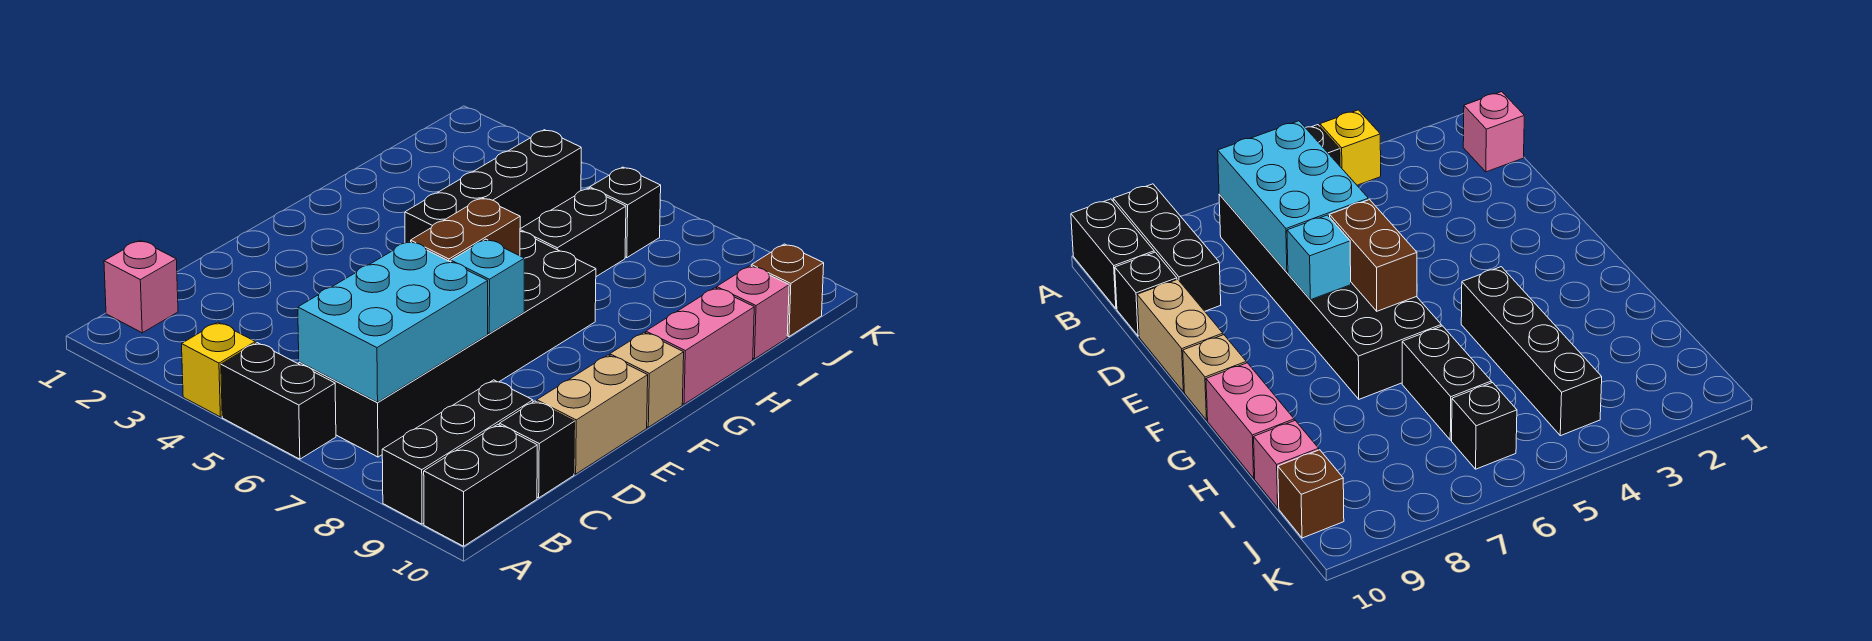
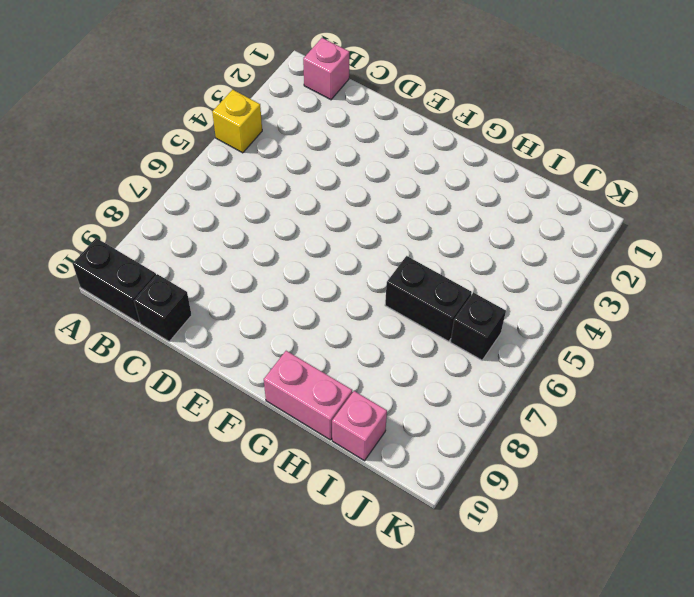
none -> black 1x2 brick [221,343,336,459]
none -> black 1x3 brick [382,380,533,524]
none -> black 2x6 brick [299,232,596,457]

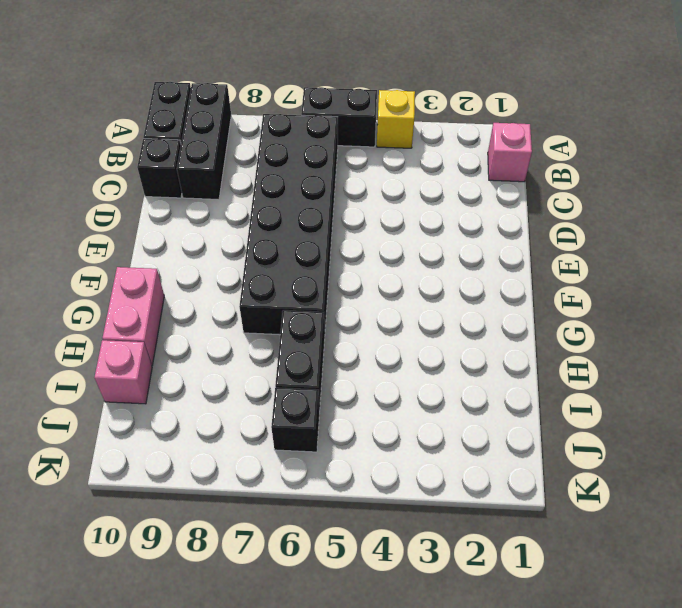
none -> tan 1x2 brick [537,355,648,474]
none -> tan 1x1 brick [610,332,684,427]
none -> black 1x4 brick [405,130,581,243]

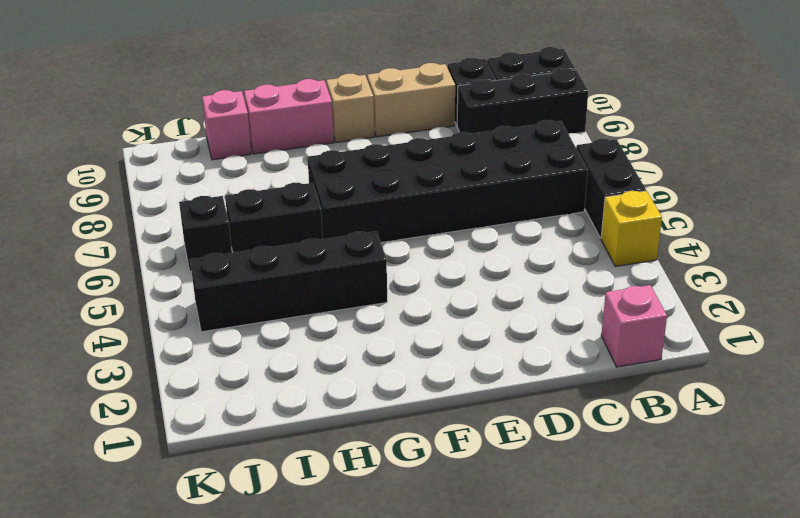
none -> brown 1x1 brick [751,244,824,337]
none -> cyan 2x3 brick [298,241,488,402]
none -> brown 1x2 brick [411,198,520,262]

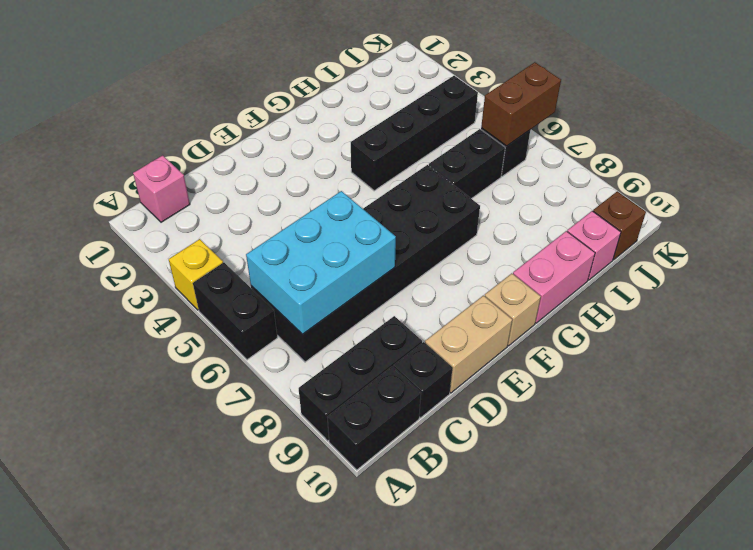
brown 1x2 brick [481,62,561,146] -> brown 1x2 brick moved to [411,198,520,262]
none -> cyan 1x1 brick [451,239,524,333]

